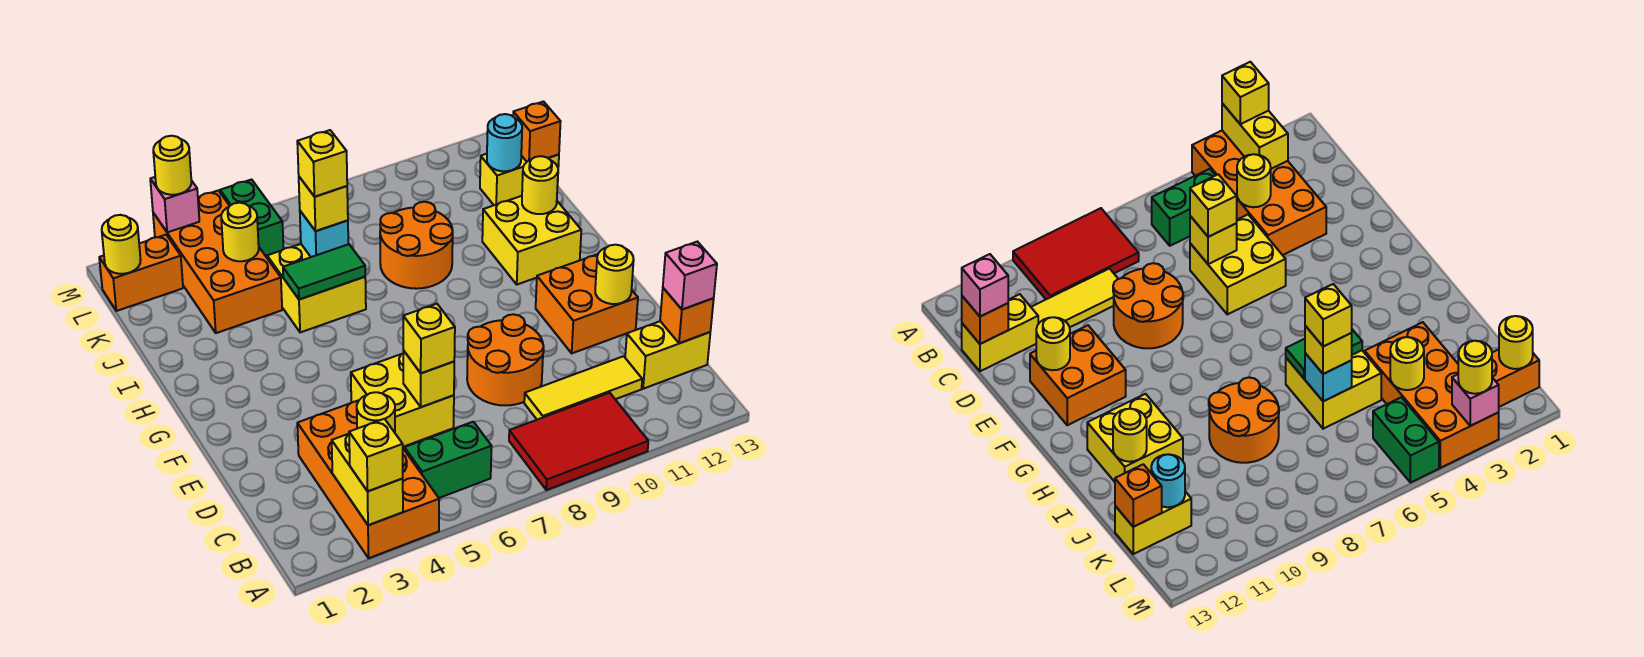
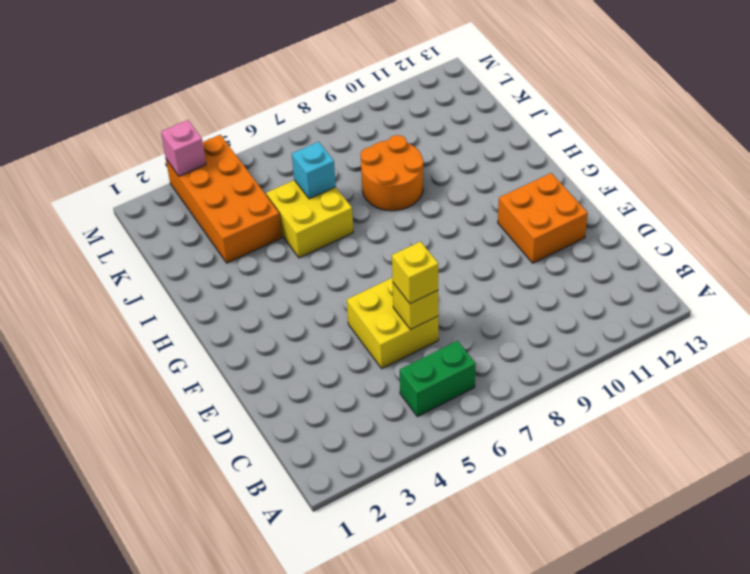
none -> orange 2x4 brick [297,400,439,558]
none -> red 2x3 tile [509,393,648,490]
none -> yellow 1x3 tile [524,356,642,420]
none -> yellow 1x2 brick [625,321,710,389]

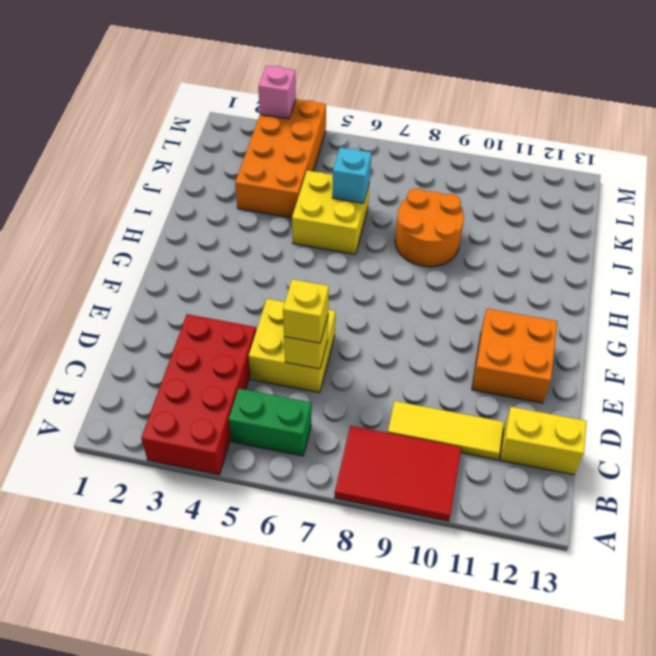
red 2x4 brick [141,314,256,475] -> orange 2x4 brick [297,400,439,558]
none -> orange 2x2 round brick [467,314,544,405]
none -> yellow 2x2 brick [482,196,581,285]
none -> yellow 1x2 brick [480,154,559,205]
none -> orange 1x2 brick [99,235,183,311]

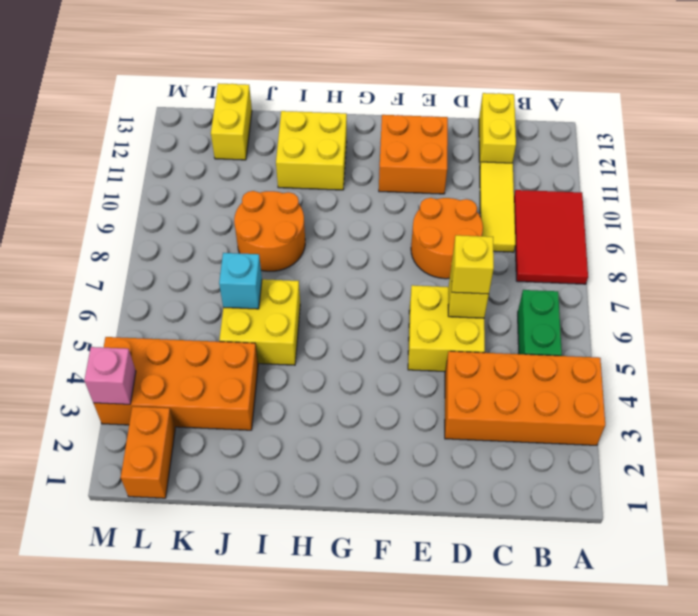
none -> green 1x2 brick [220,180,283,257]
none -> yellow 1x2 brick [332,434,403,525]
none -> yellow 1x1 round brick [357,392,395,432]
none -> orange 1x1 brick [660,288,714,343]

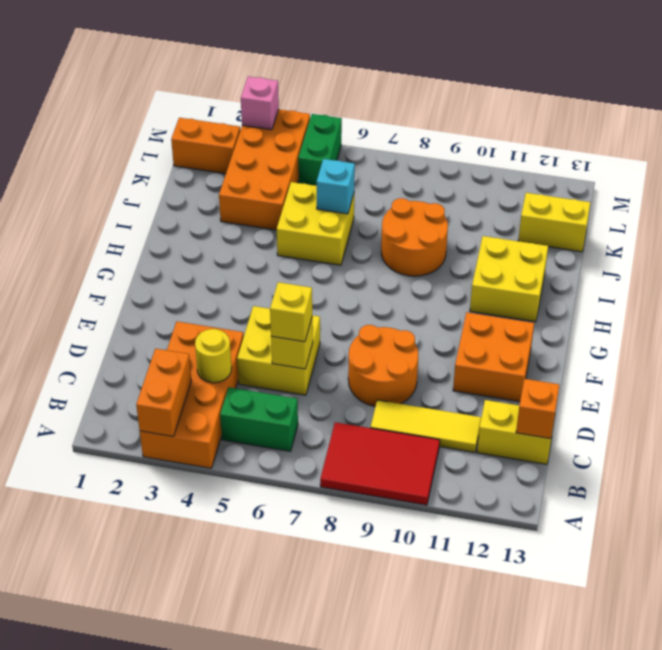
orange 1x2 brick [136,349,191,436] -> yellow 1x2 brick [332,434,403,525]
none -> yellow 1x1 round brick [595,245,634,304]
none -> green 1x2 tile [283,244,365,299]
none -> yellow 1x1 round brick [522,156,558,214]
none -> yellow 1x1 round brick [221,203,259,261]

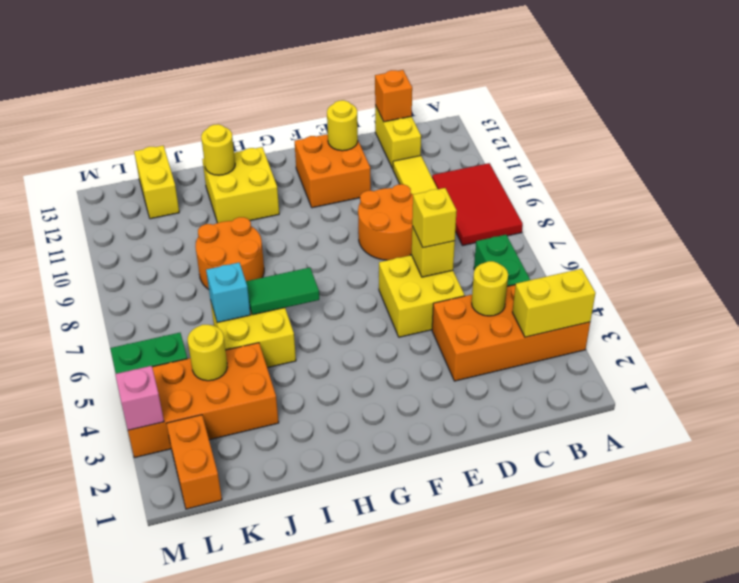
green 1x2 tile [246,268,319,315] -> green 1x2 tile turned to [283,244,365,299]
none -> cyan 1x1 round brick [487,114,522,171]
none -> orange 1x1 brick [513,102,561,162]
none -> yellow 1x1 round brick [102,215,141,274]
none -> yellow 1x1 brick [349,419,403,491]

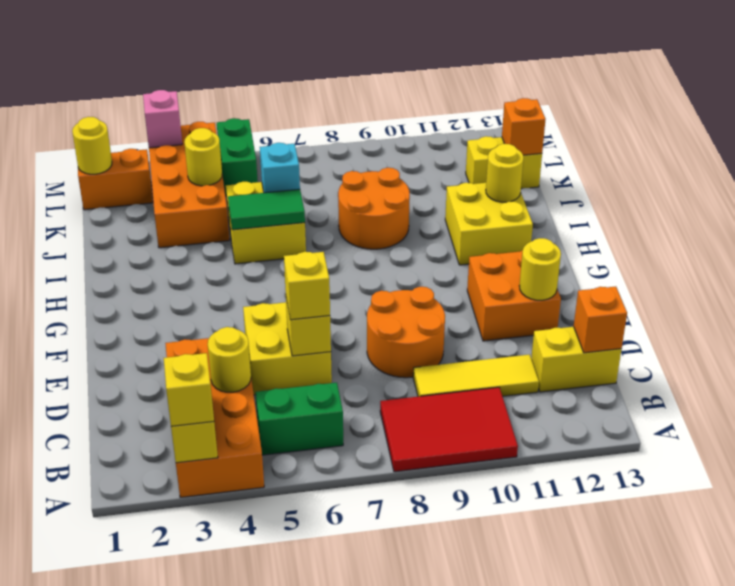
none -> cyan 1x1 round brick [487,114,522,171]
none -> pink 1x1 brick [663,242,717,310]
none -> yellow 1x1 brick [299,177,348,231]
none -> yellow 1x1 round brick [153,136,191,195]

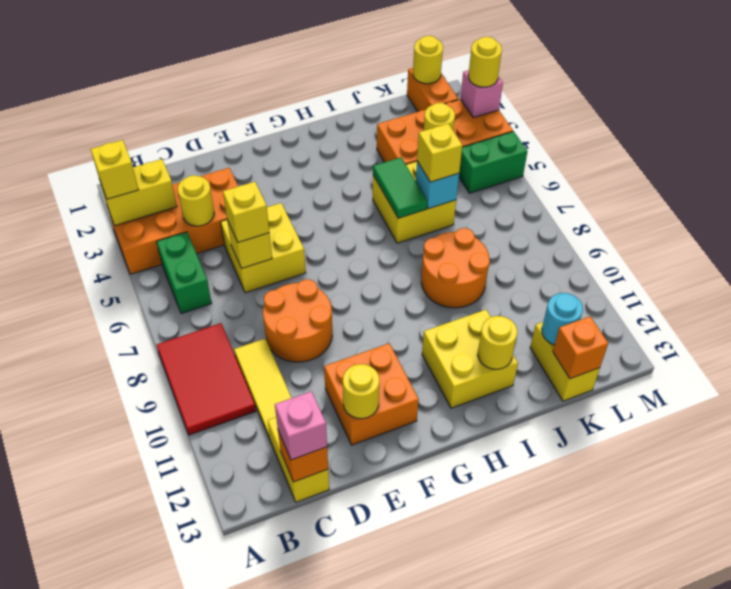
none -> yellow 1x1 brick [297,130,347,197]

